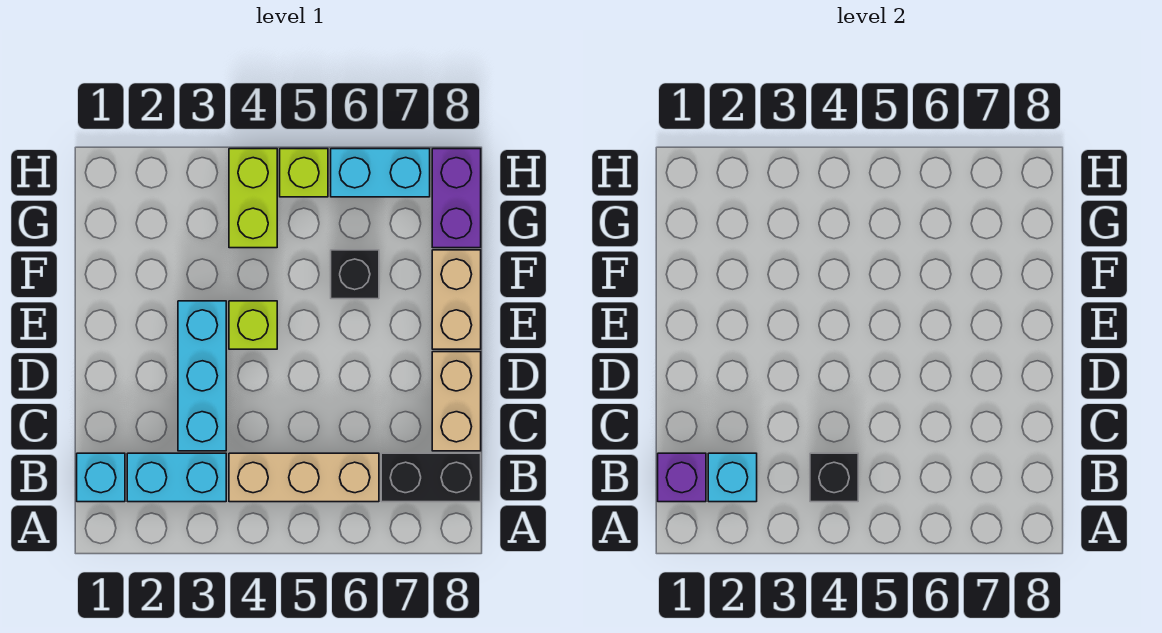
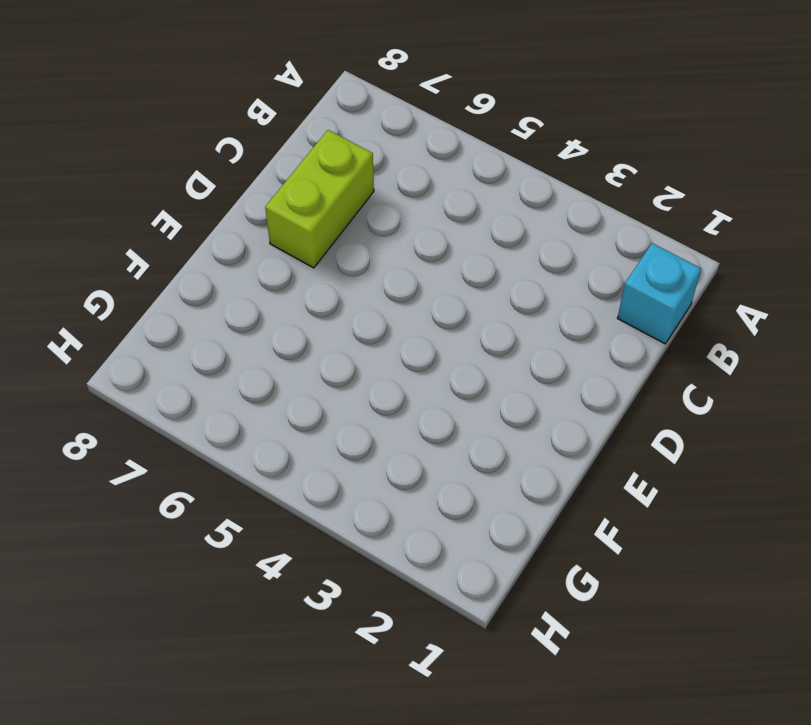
lime 1x2 brick [265,130,374,268] -> lime 1x2 brick moved to [229,149,277,248]
none -> cyan 1x2 brick [127,453,226,502]
none -> tan 1x3 brick [229,453,379,502]
none -> black 1x2 brick [381,453,481,502]

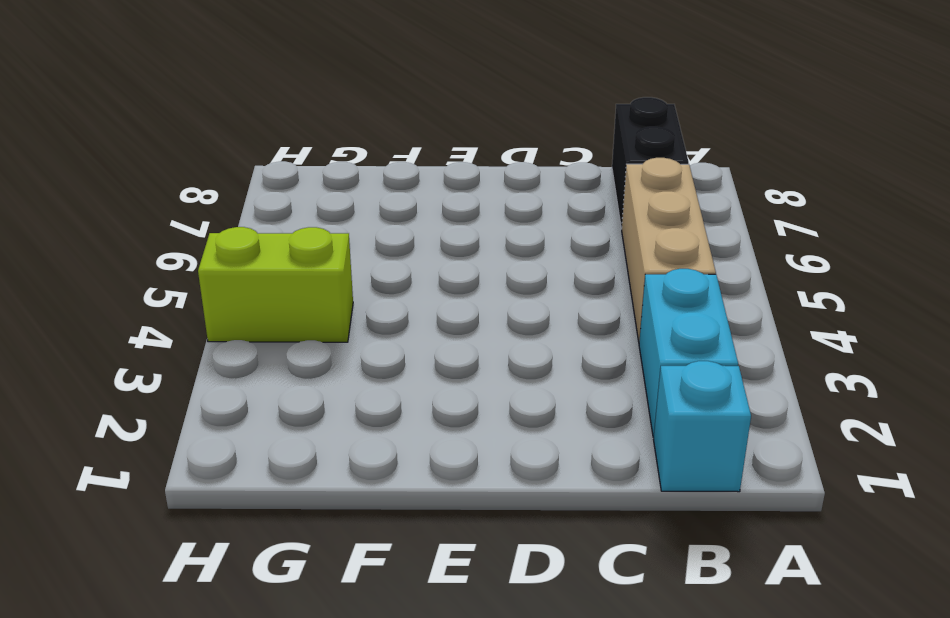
none -> cyan 1x3 brick [178,301,226,451]
none -> tan 1x2 brick [432,352,481,451]
none -> lime 1x1 brick [229,301,277,349]

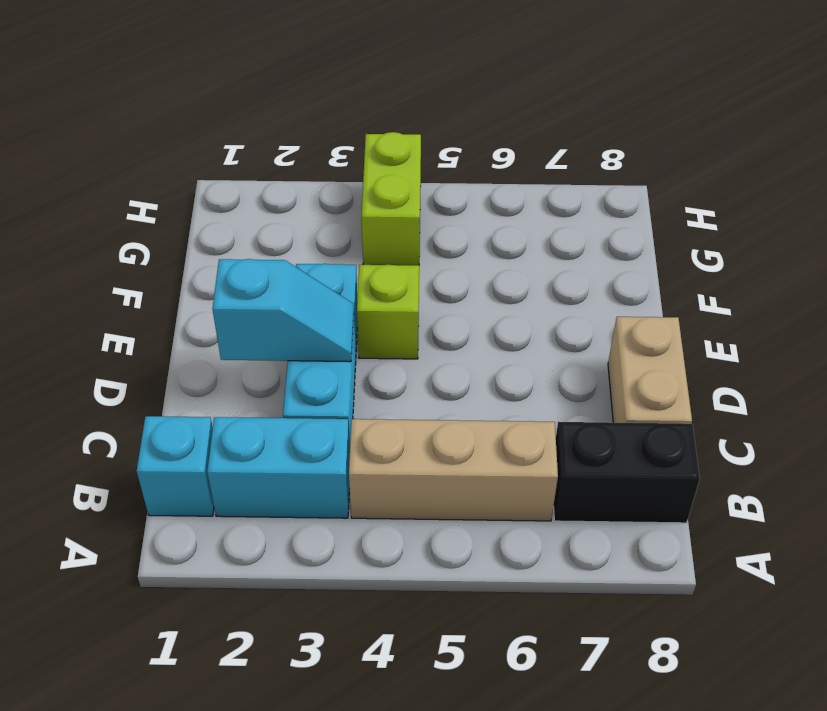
cyan 1x2 slope [212,259,354,362] -> none
none -> tan 1x2 brick [432,250,481,349]
none -> black 1x1 brick [331,250,379,299]
none -> purple 1x2 brick [432,149,481,248]

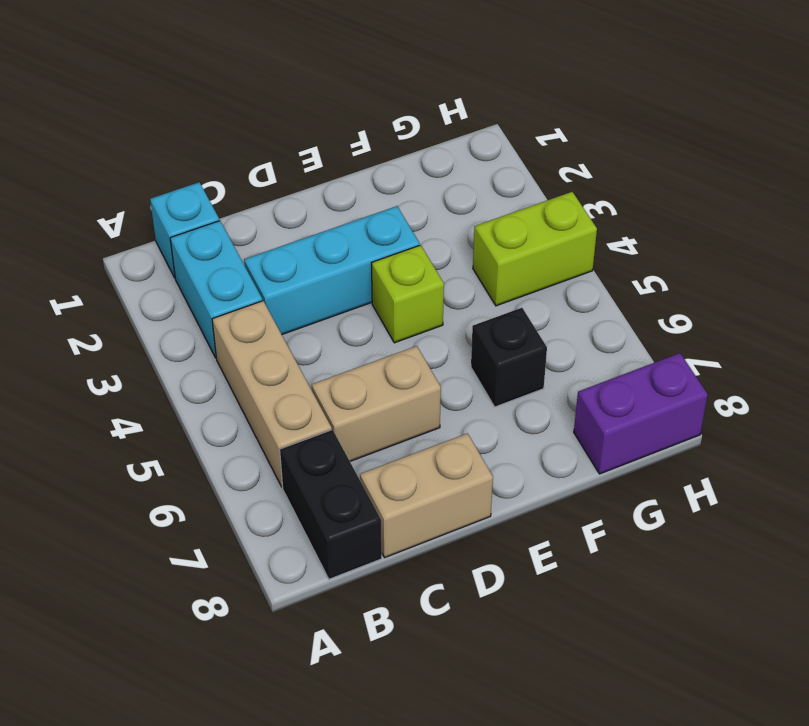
tan 1x2 brick [312,346,441,461] -> tan 1x2 brick moved to [432,250,481,349]
none -> lime 1x1 brick [280,149,328,197]
none -> cyan 1x2 brick [331,149,430,197]
none -> purple 1x1 brick [658,453,706,502]

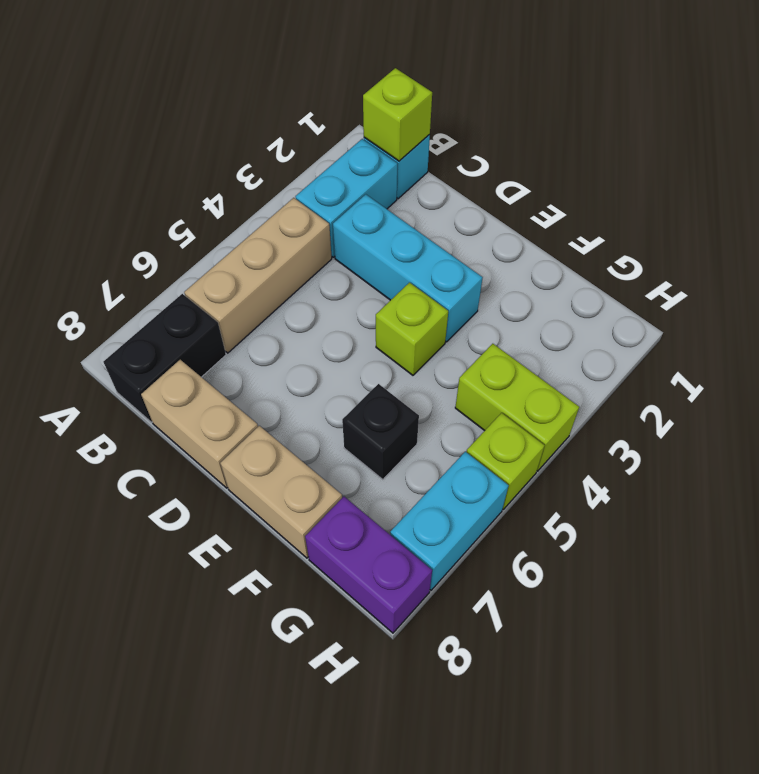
lime 1x1 brick [363,68,432,161] -> purple 1x1 brick [658,453,706,502]
none -> cyan 1x1 brick [708,453,757,502]
none -> black 1x1 brick [810,453,858,502]

